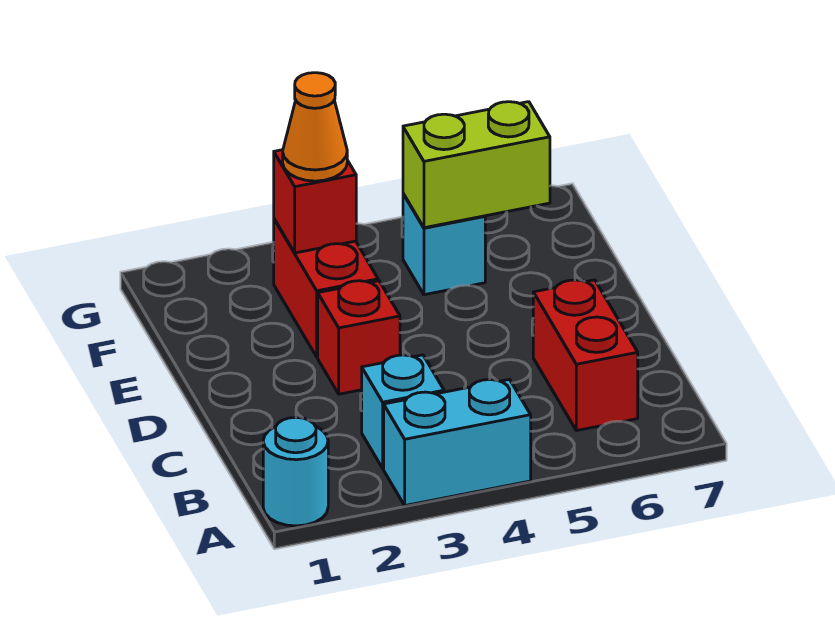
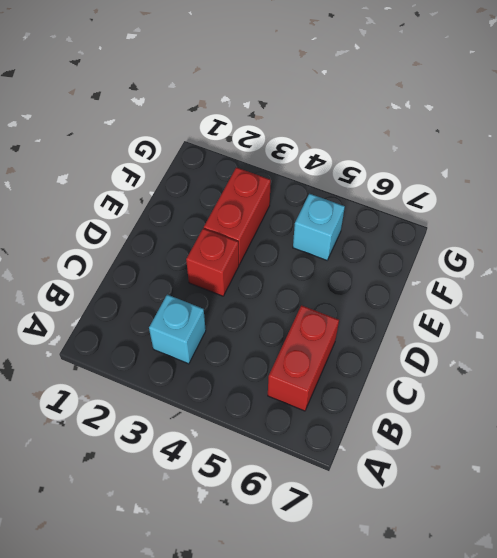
none -> cyan 1x1 round brick [263,417,328,526]
none -> cyan 1x2 brick [384,380,531,506]

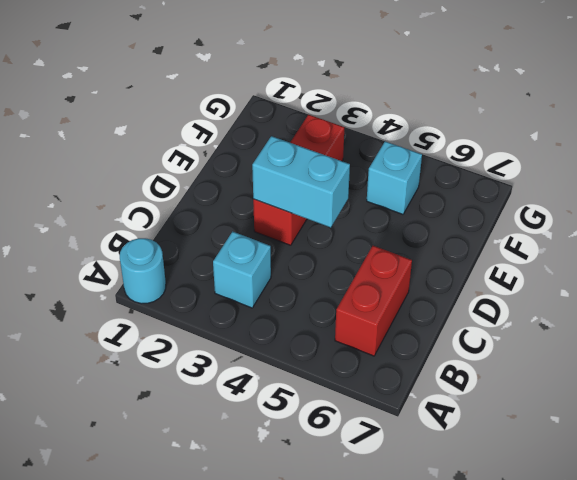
cyan 1x2 brick [252,136,350,228] -> cyan 1x2 brick moved to [384,380,531,506]
none -> red 1x1 brick [274,150,356,253]
none -> lime 1x2 brick [403,102,550,228]

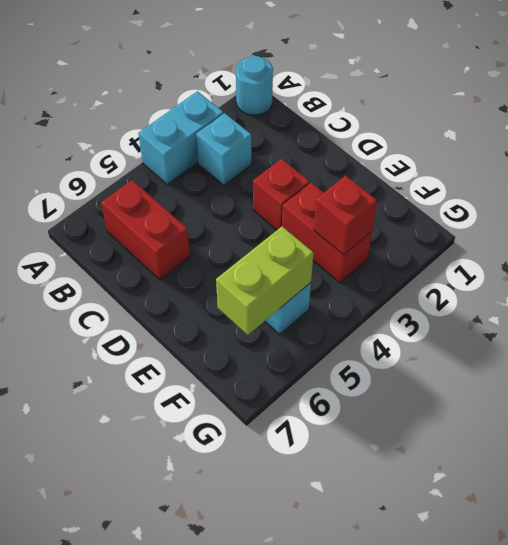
none -> orange 1x1 cone [283,73,347,181]

